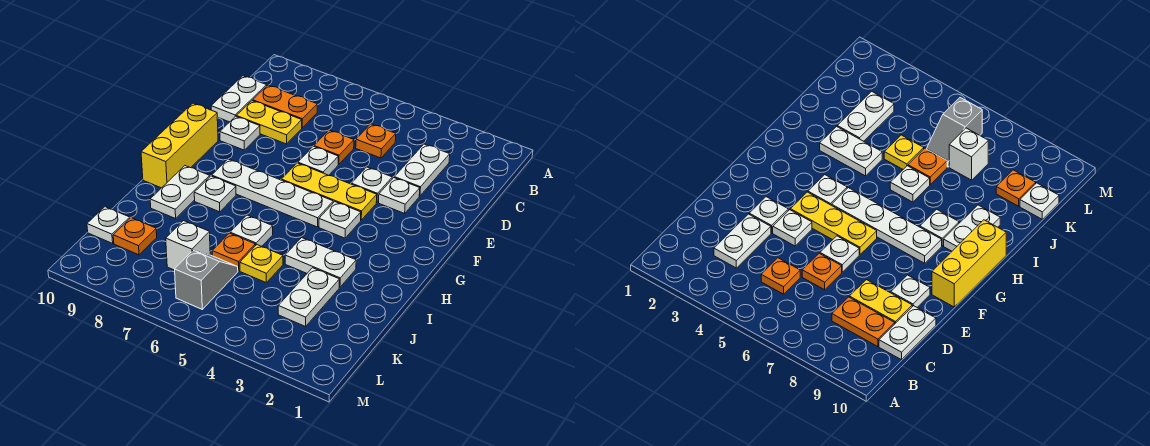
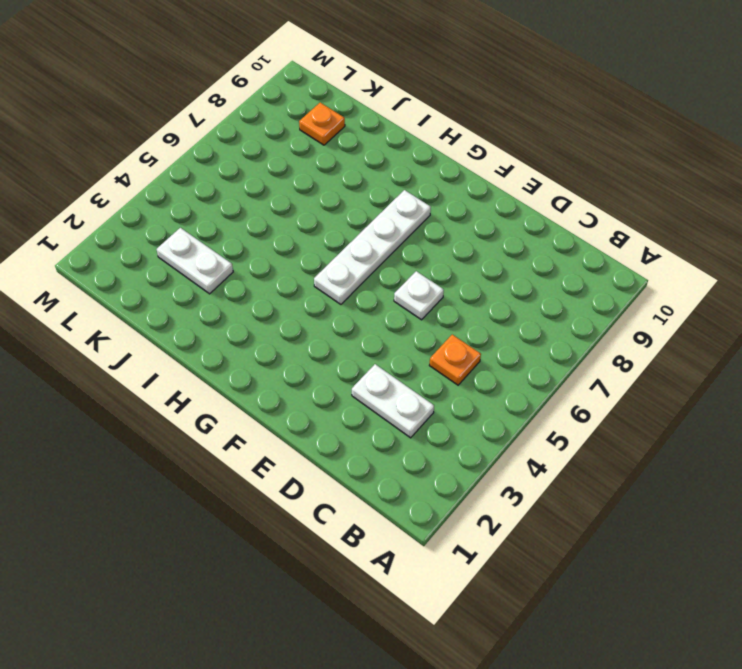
none -> orange 1x2 plate [253,85,317,128]
none -> white 1x2 plate [211,76,267,122]
none -> orange 1x1 plate [314,130,354,164]

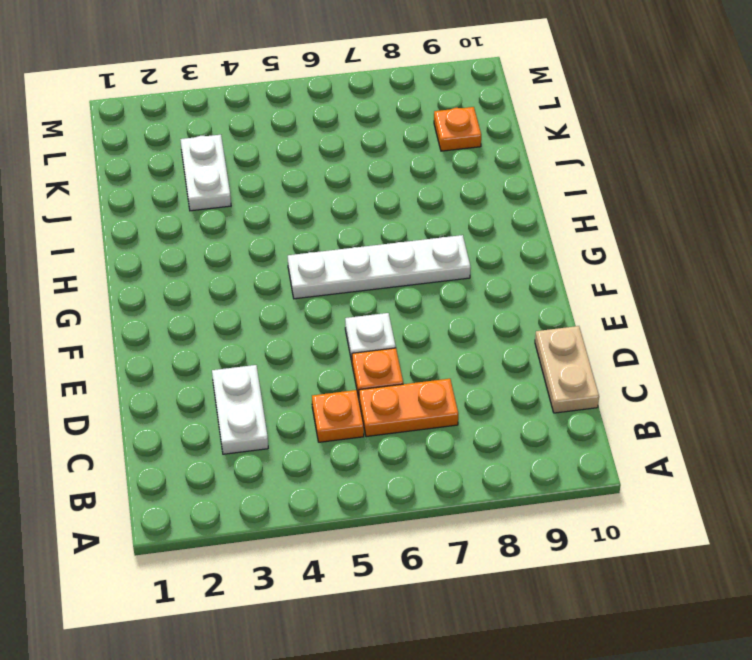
orange 1x2 plate [359,379,458,437] -> orange 1x2 plate moved to [253,85,317,128]
tan 1x2 plate [535,326,599,413] -> white 1x2 plate [211,76,267,122]
none -> yellow 1x2 plate [236,101,302,144]
none -> white 1x1 plate [379,178,420,213]
none -> white 1x1 plate [352,167,392,202]

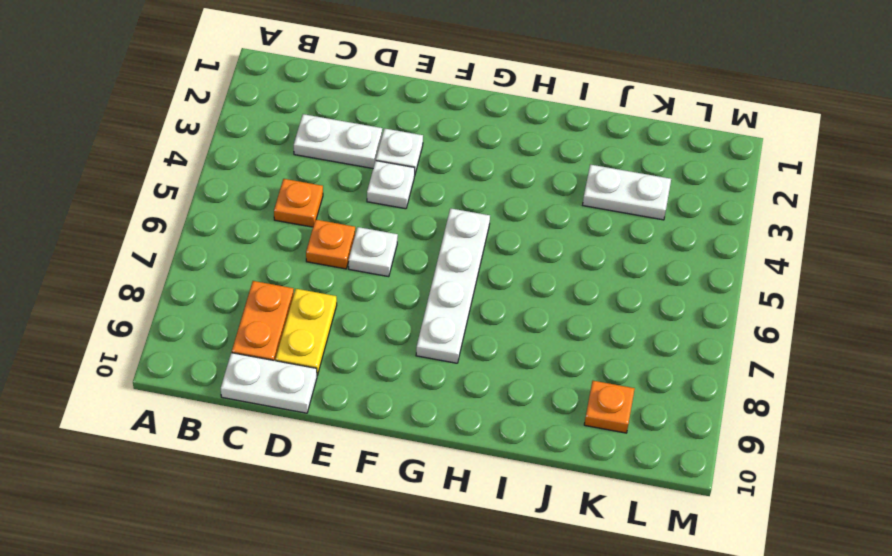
none -> white 1x1 plate [220,116,260,150]
none -> yellow 1x3 plate [281,163,377,220]
none -> yellow 1x3 brick [141,103,218,188]

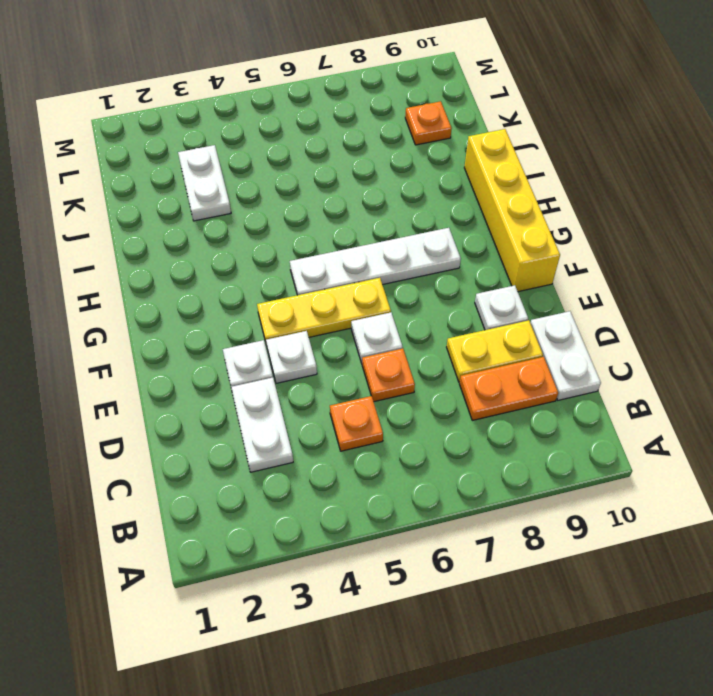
yellow 1x4 brick [464,129,560,292] -> yellow 1x3 brick [141,103,218,188]
none -> white 1x1 plate [319,202,361,238]
none -> white 1x1 plate [194,176,236,212]
none -> white 1x2 plate [150,166,210,219]

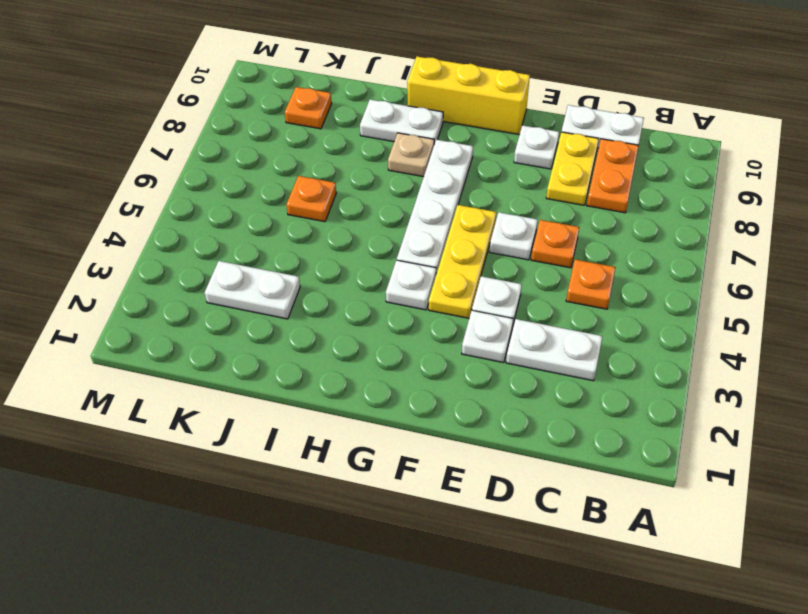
tan 1x1 plate [388,133,434,177] -> white 1x1 plate [194,176,236,212]
none -> white 1x2 plate [285,238,356,287]
none -> white 1x1 plate [230,215,273,246]
none -> yellow 1x1 plate [240,245,283,282]

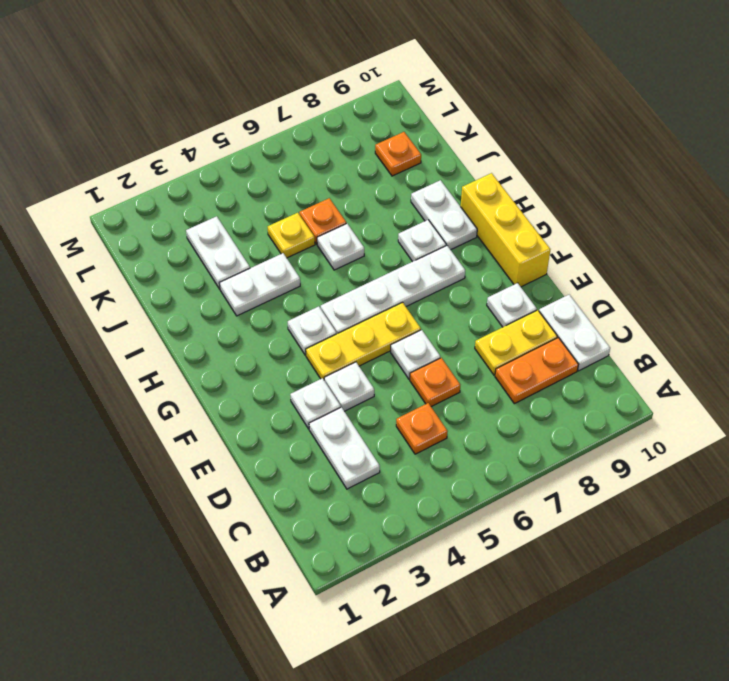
none -> grey 1x2 slope [175,251,238,309]
none -> white 1x1 brick [166,221,210,270]
none -> white 1x1 plate [87,207,130,243]

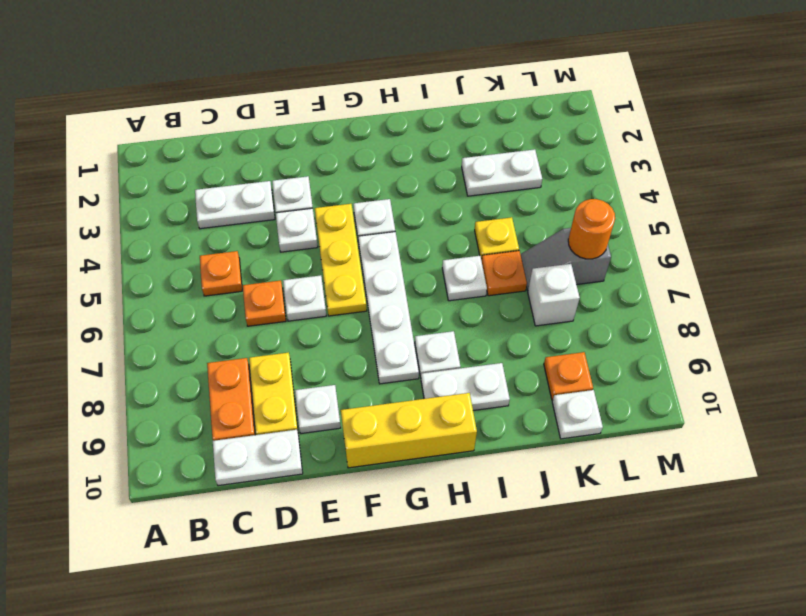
orange 1x1 round brick [568,199,615,259] -> none
none -> white 1x2 plate [285,238,356,287]

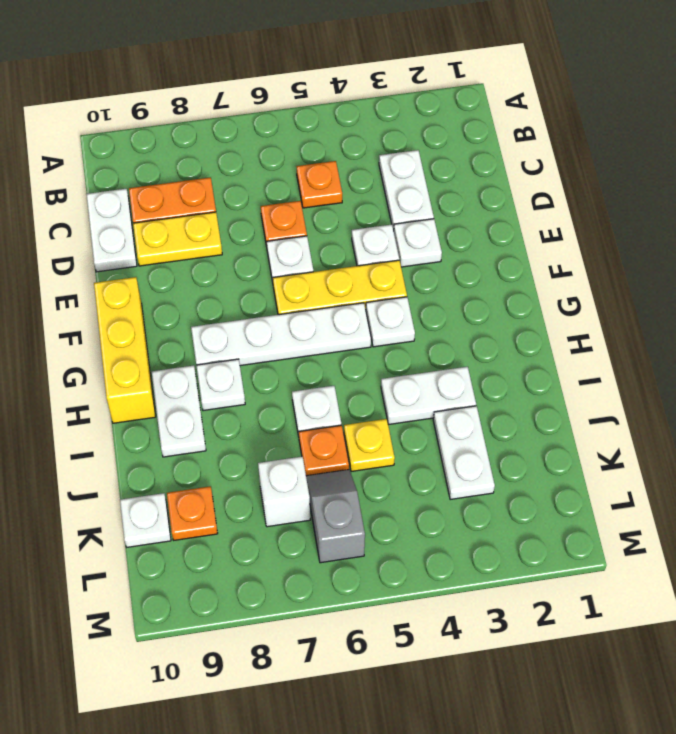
none -> white 1x1 plate [220,116,260,150]

